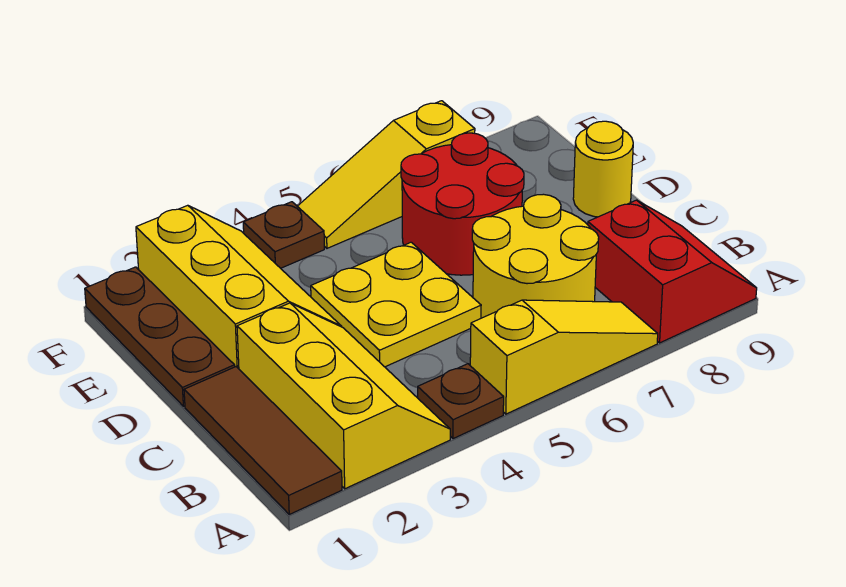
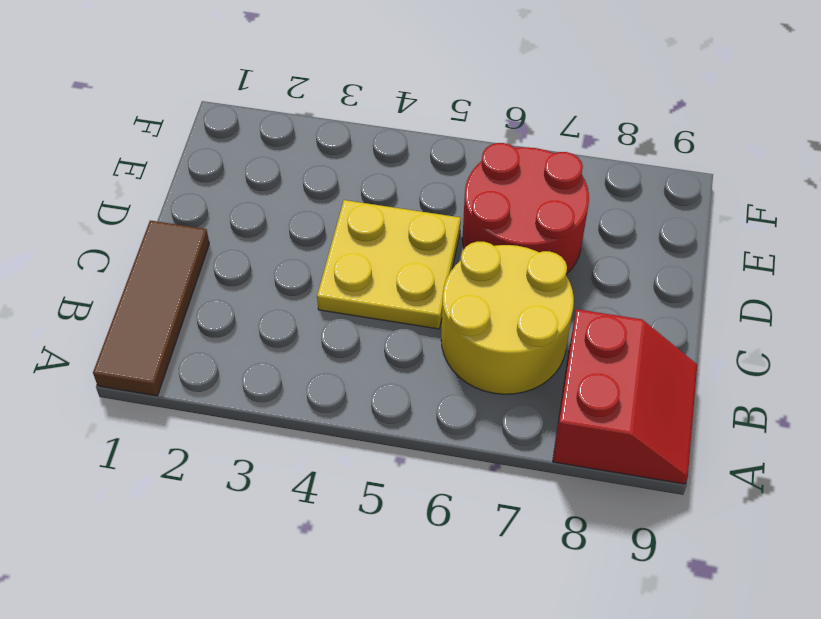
none -> yellow 2x3 slope [237,303,450,489]
none -> brown 1x1 plate [418,364,504,439]
none -> yellow 1x3 slope [470,300,658,414]

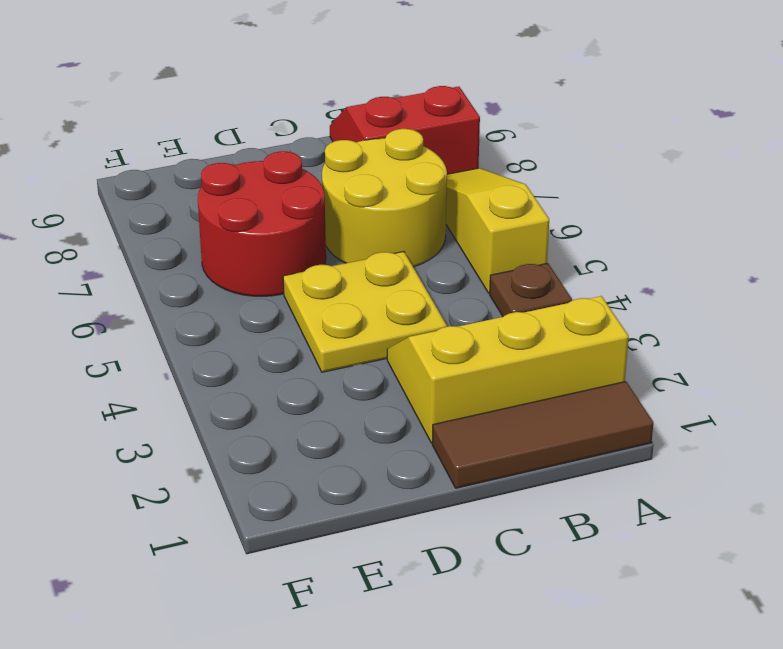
none -> brown 1x3 plate [85,267,235,406]
none -> yellow 2x3 slope [136,205,342,369]
none -> yellow 1x1 round brick [573,121,633,217]

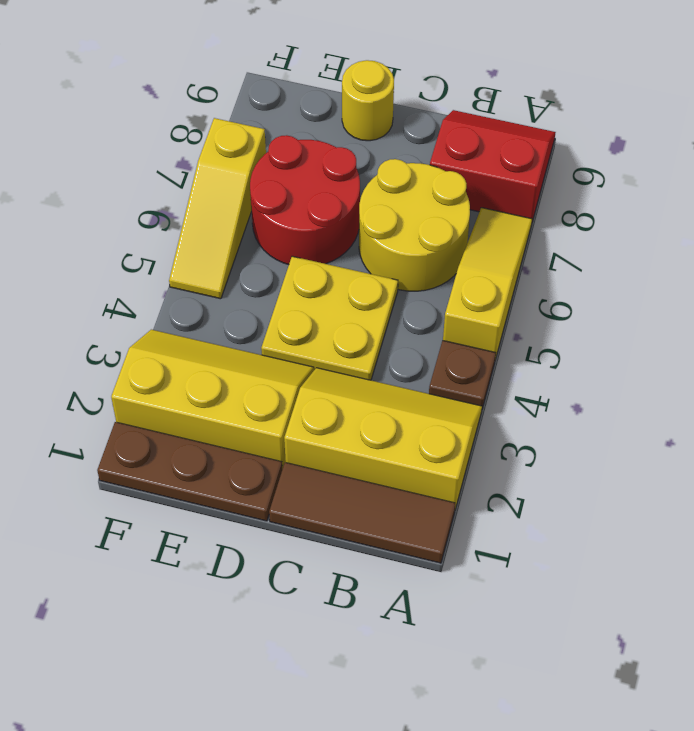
none -> brown 1x1 plate [243,202,324,268]

